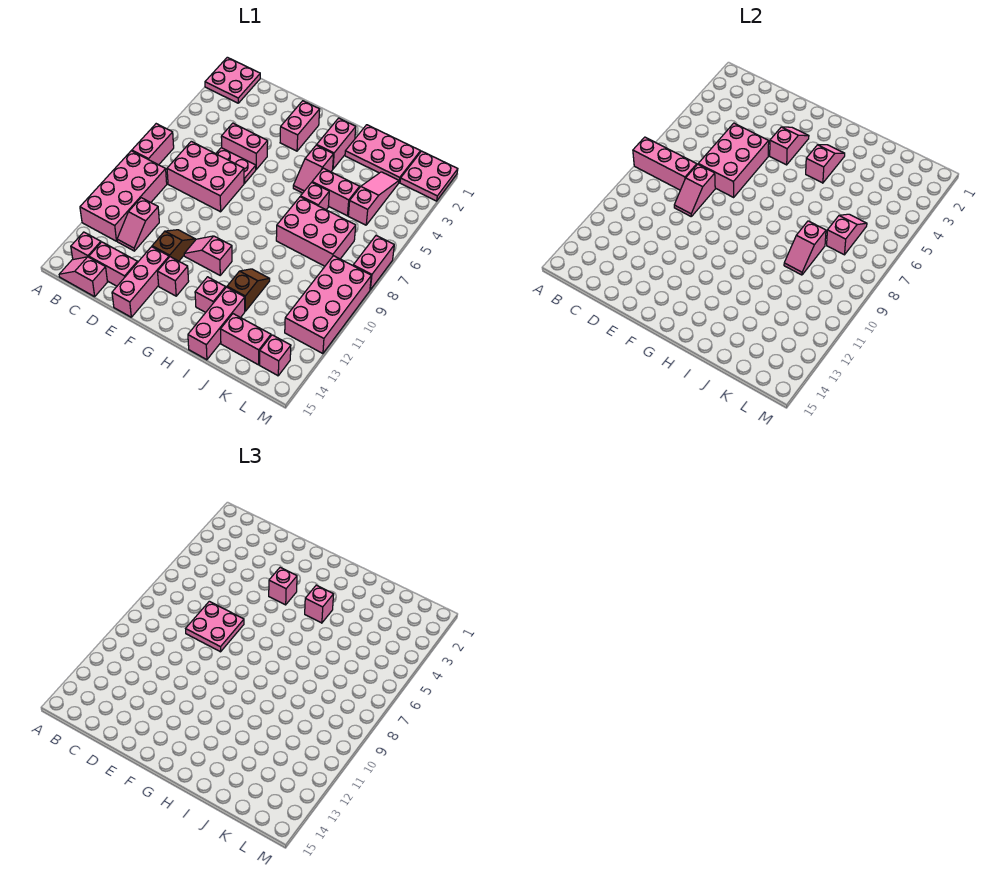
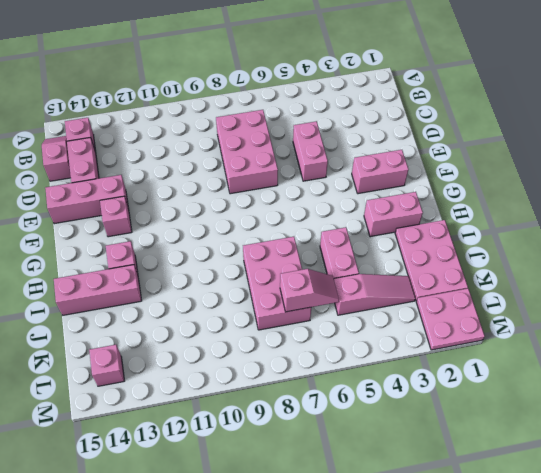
none -> pink 2x2 plate [205,57,260,103]
none -> pink 1x2 brick [132,124,174,165]
none -> pink 2x4 brick [80,151,167,241]
none -> pink 1x2 slope [117,198,159,251]

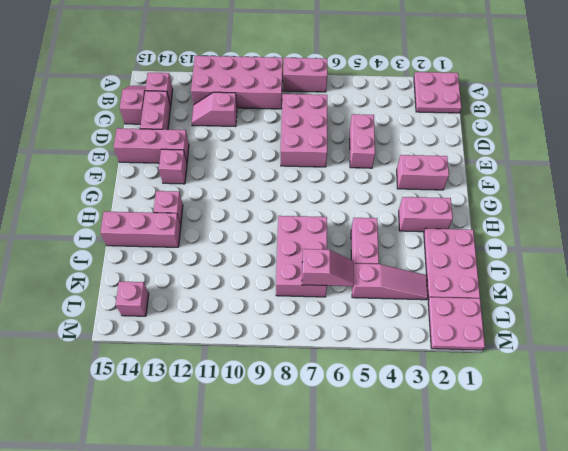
none -> pink 1x2 plate [216,148,256,183]
none -> brown 1x2 slope [152,230,195,261]
none -> pink 1x2 slope [184,236,232,275]
none -> pink 1x2 slope [293,145,334,193]

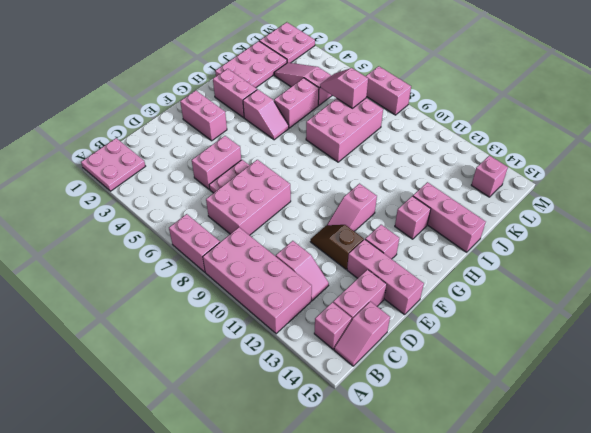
none -> pink 1x1 brick [301,183,329,210]
none -> brown 1x2 slope [227,269,270,311]
none -> pink 1x2 brick [220,314,271,365]
none -> pink 2x4 brick [285,256,371,354]

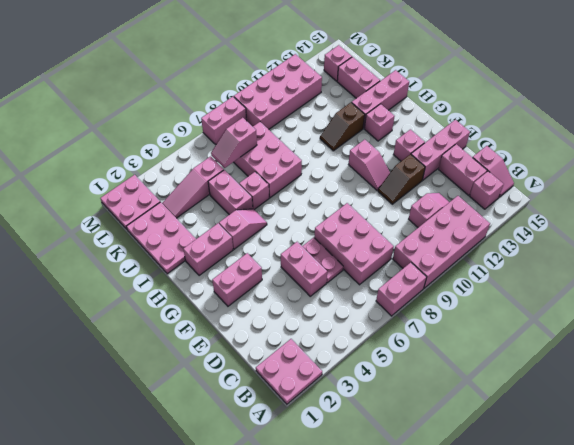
none -> pink 1x3 brick [633,137,697,190]
none -> pink 2x3 brick [698,123,769,197]
none -> pink 1x2 slope [674,164,715,216]
none -> pink 1x2 slope [770,127,809,165]

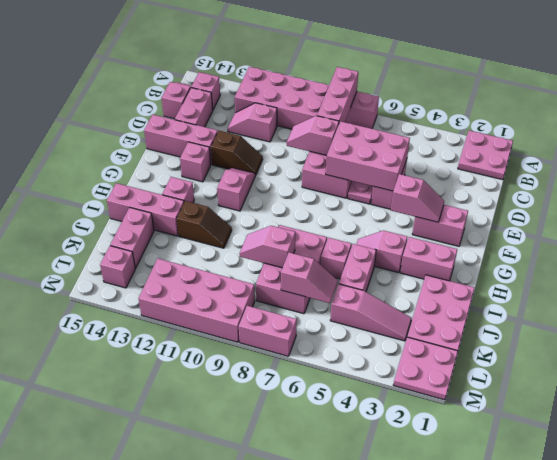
none -> pink 1x2 slope [806,145,845,183]
none -> pink 2x2 plate [186,601,244,652]
none -> pink 1x1 brick [269,568,297,605]
none -> pink 1x1 brick [305,585,334,623]

